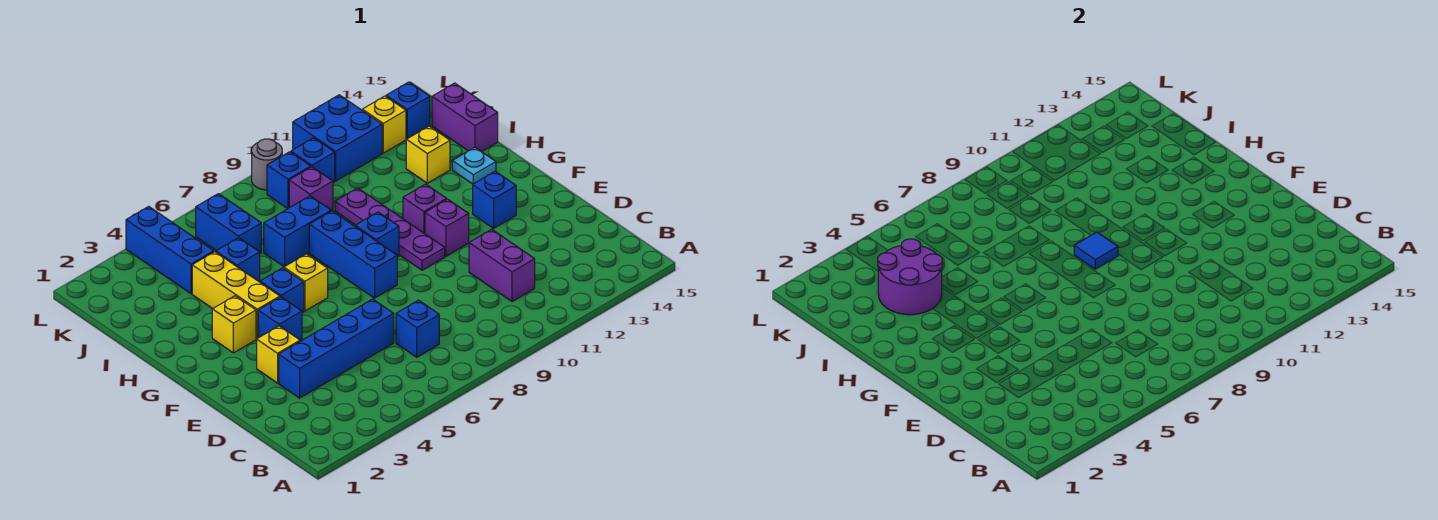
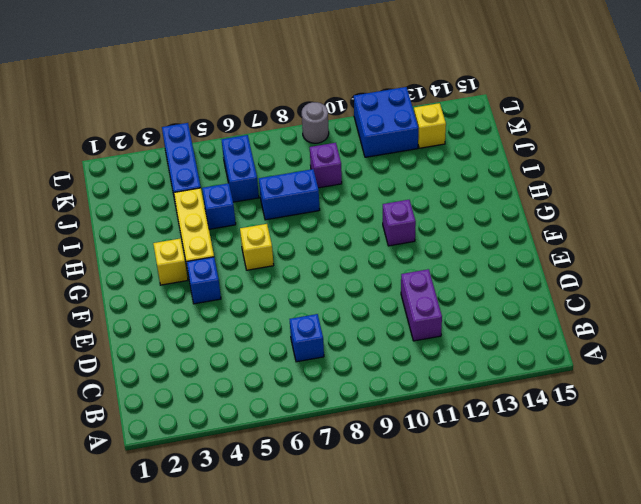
none -> blue 1x4 brick [279,299,394,398]
none -> yellow 1x1 brick [257,326,300,383]
none -> blue 1x3 brick [309,211,397,298]
none -> purple 1x4 plate [335,188,445,270]

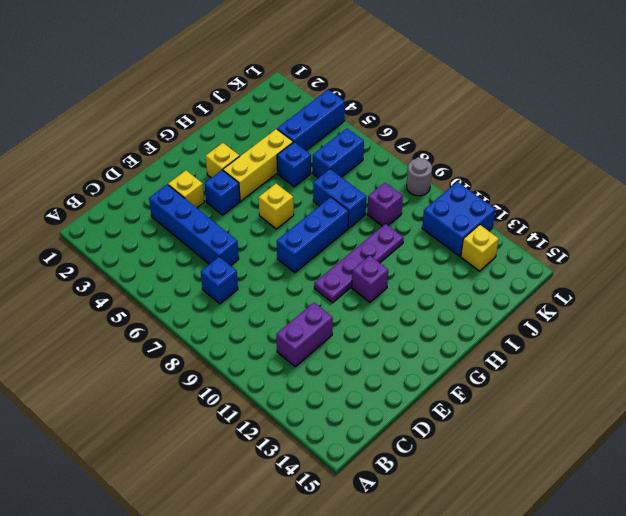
none -> purple 1x1 brick [425,199,469,256]
none -> blue 1x1 brick [473,171,516,228]
none -> blue 1x1 brick [260,268,304,313]
none -> blue 1x1 brick [355,212,399,257]

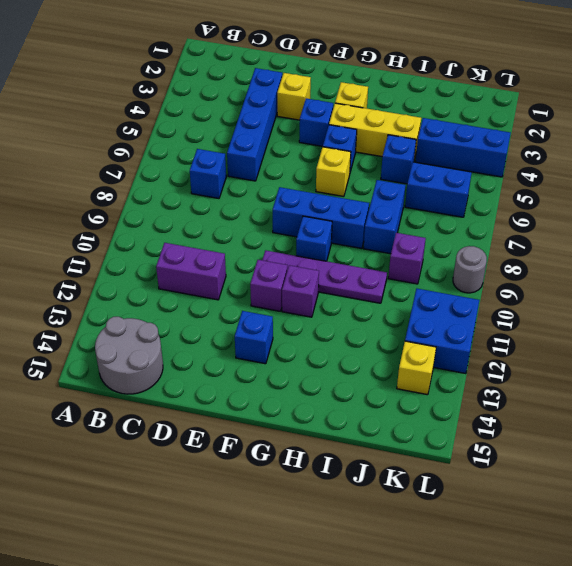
grey 2x2 round brick [95,317,163,394] -> none
none -> cyan 1x1 plate [452,147,496,184]
none -> yellow 1x1 brick [406,126,450,183]
none -> purple 1x2 brick [432,83,498,152]
none -> blue 1x1 brick [267,152,311,209]

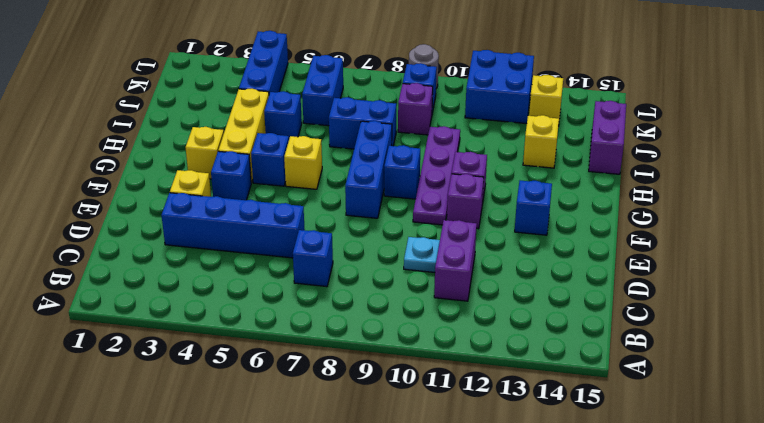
cyan 1x1 plate [404,237,440,272] -> cyan 1x1 plate moved to [452,147,496,184]
none -> blue 1x1 brick [291,138,335,183]
none -> blue 1x1 brick [386,82,430,139]
none -> blue 1x1 tile [1074,232,1118,269]
none -> purple 2x2 round brick [878,239,943,315]

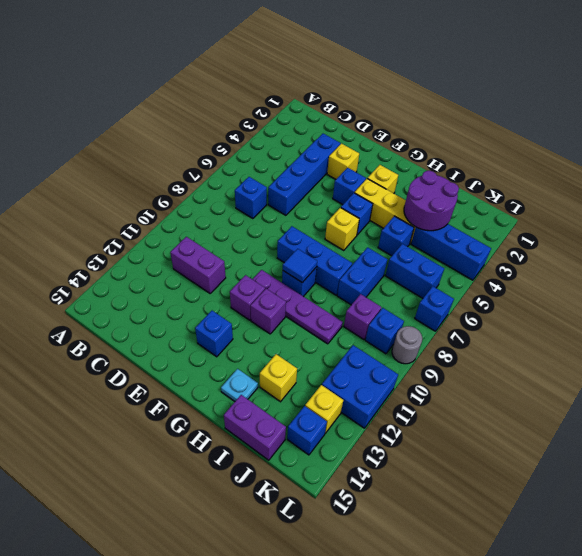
blue 1x1 brick [415,286,454,331] -> blue 1x1 brick moved to [291,138,335,183]

